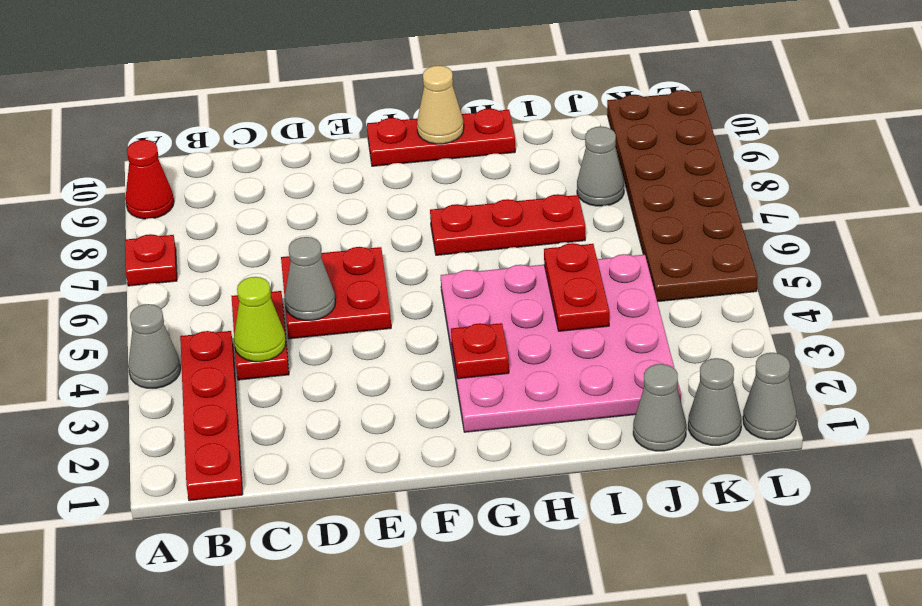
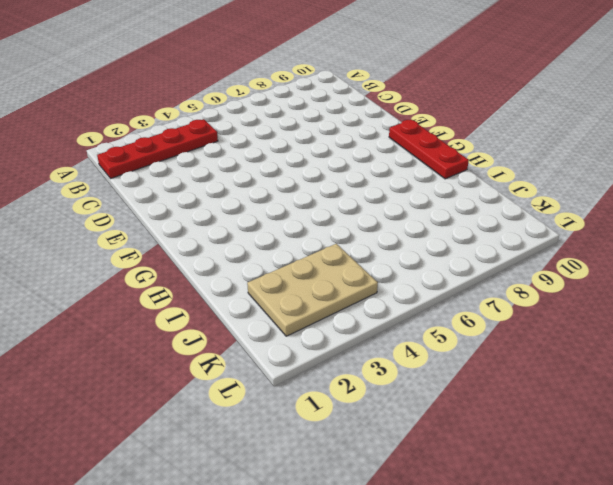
tan 2x3 plate [247,244,378,336] -> pink 4x4 plate [441,254,681,432]
none -> grey 1x1 cone [128,304,181,388]
none -> red 1x1 plate [125,234,177,286]
none -> red 1x1 cone [125,140,174,219]

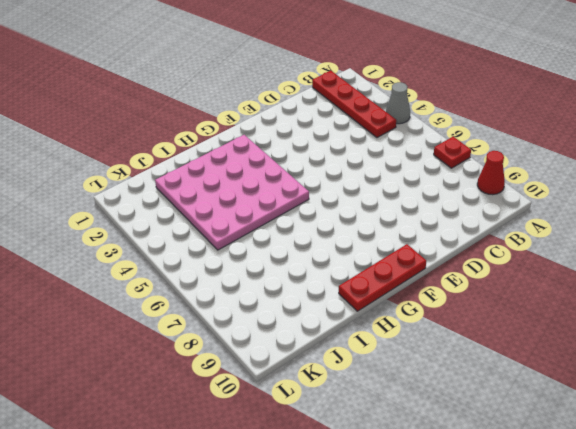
none -> red 1x2 plate [231,291,289,380]
none -> red 2x2 plate [281,247,391,339]
none -> red 1x3 plate [430,194,585,255]

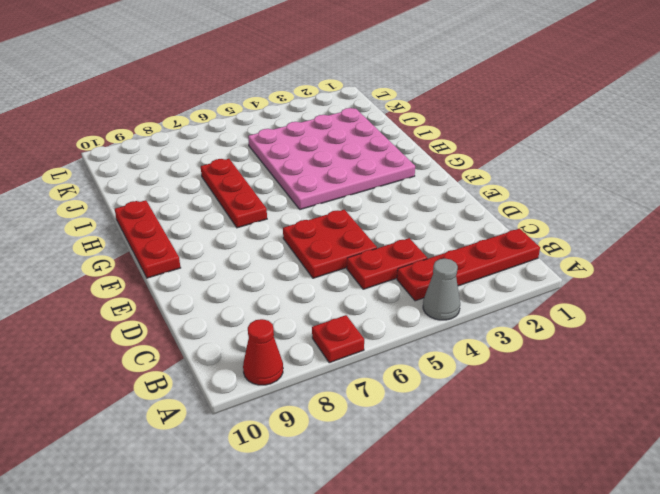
none -> grey 1x1 cone [633,364,686,451]
none -> grey 1x1 cone [577,127,624,206]
none -> grey 1x1 cone [688,358,741,445]

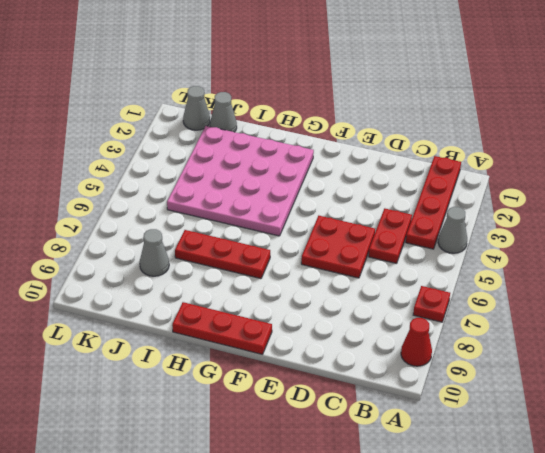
none -> brown 2x6 plate [607,90,758,302]
none -> grey 1x1 cone [743,353,796,439]
none -> lime 1x1 cone [234,277,286,362]

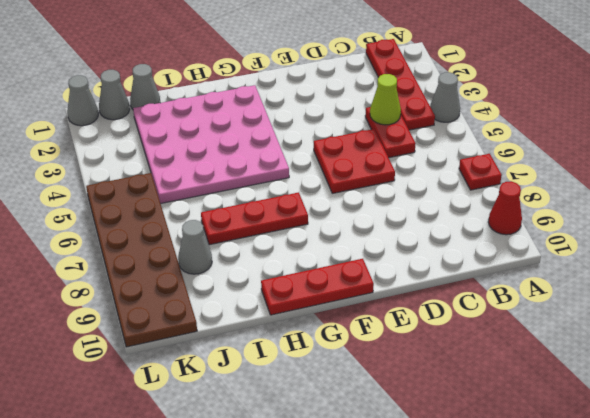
none -> grey 1x1 cone [284,237,335,320]
none -> red 1x1 plate [451,323,509,379]
none -> tan 1x1 cone [417,66,464,144]

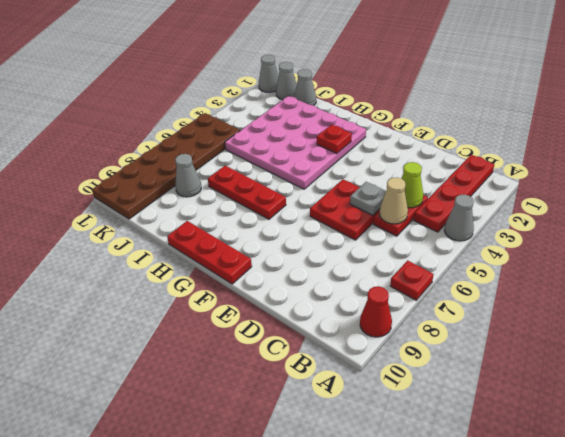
tan 1x1 cone [379,177,408,224] -> tan 1x1 cone moved to [417,66,464,144]
grey 1x1 plate [350,182,386,215] -> grey 1x1 cone [284,237,335,320]
none -> red 1x2 plate [544,243,609,331]

